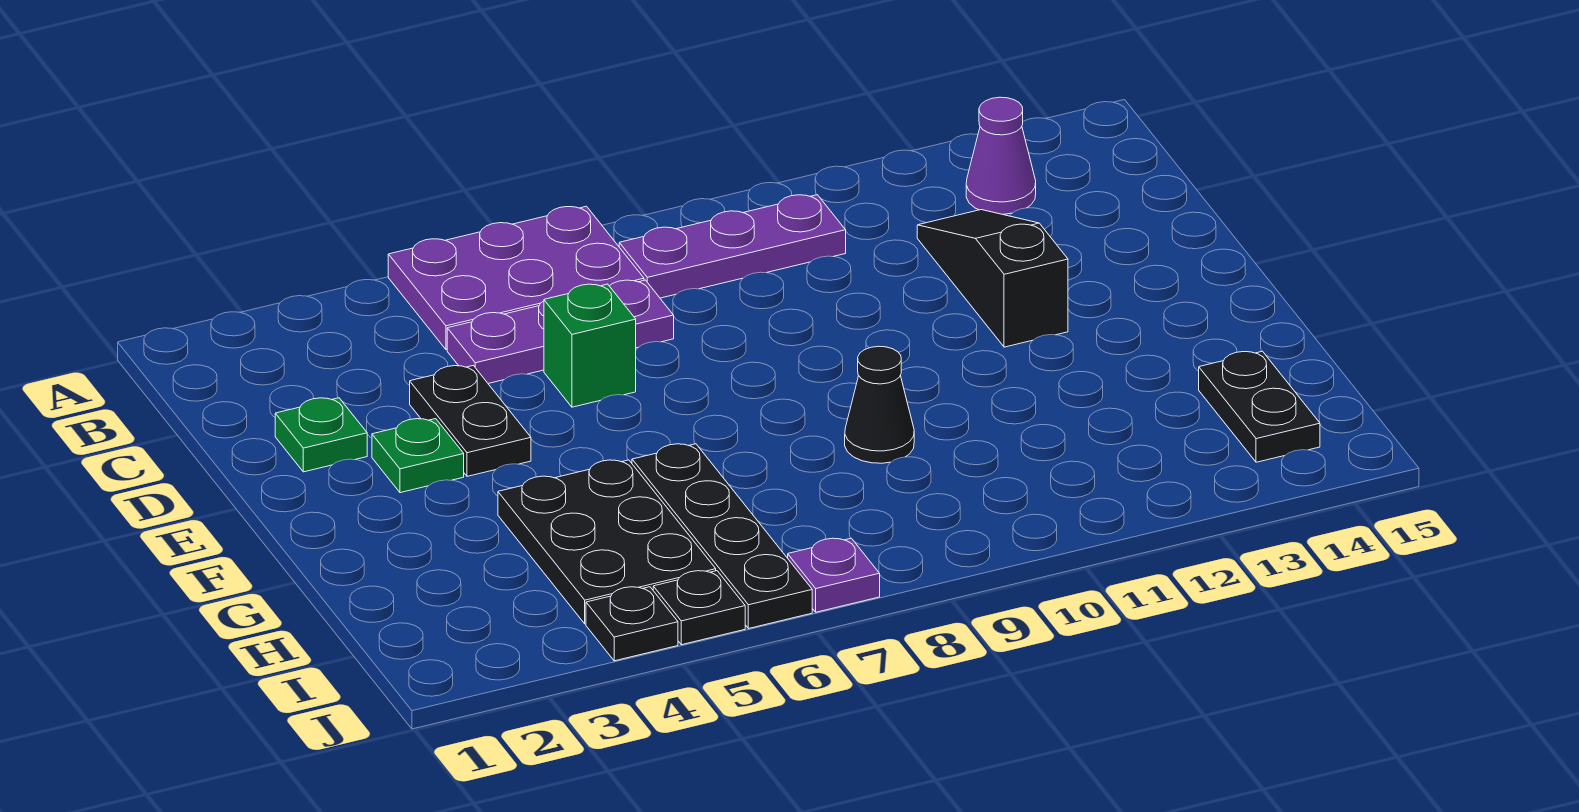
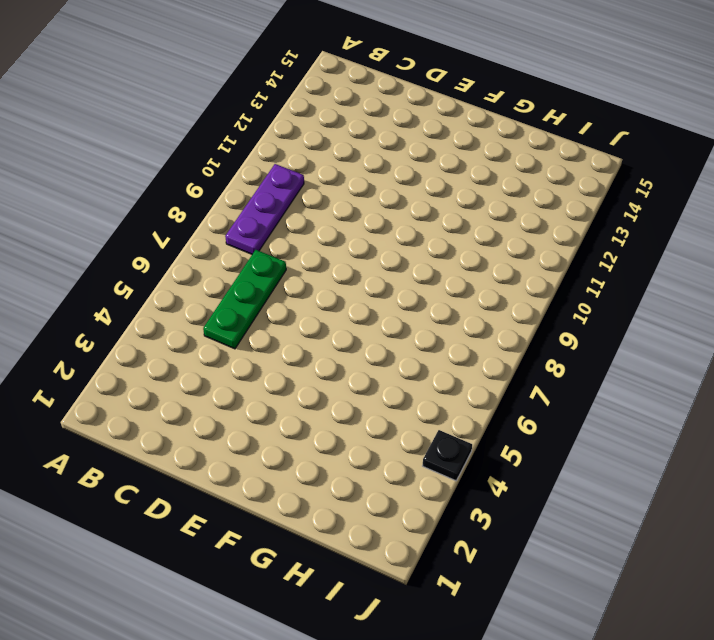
green 1x3 plate [203,250,286,349] -> purple 1x3 plate [447,280,674,383]
none -> purple 2x3 plate [388,206,644,350]
none -> purple 1x1 cone [966,97,1036,214]
none -> black 1x3 slope [917,210,1068,347]

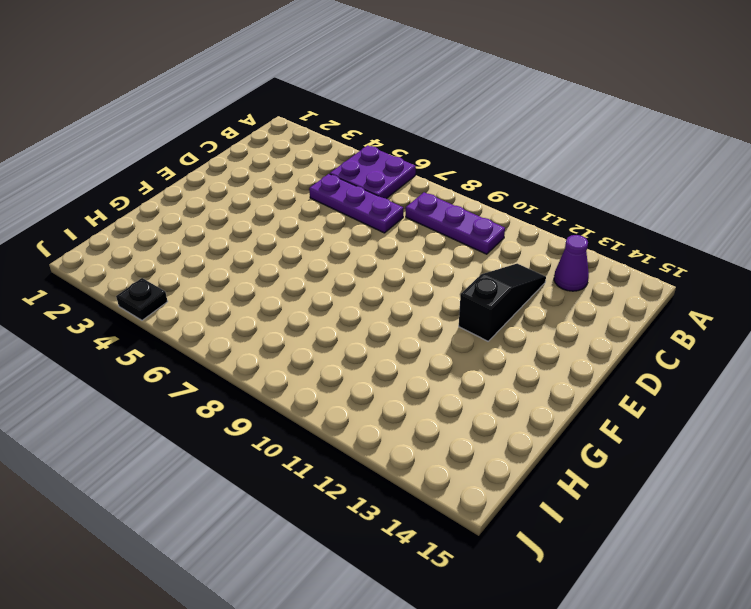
purple 2x2 plate [330,145,416,199] -> purple 2x3 plate [388,206,644,350]
none -> green 1x1 plate [275,398,367,472]
none -> black 1x2 plate [410,366,531,476]
none -> green 1x1 brick [544,284,636,407]

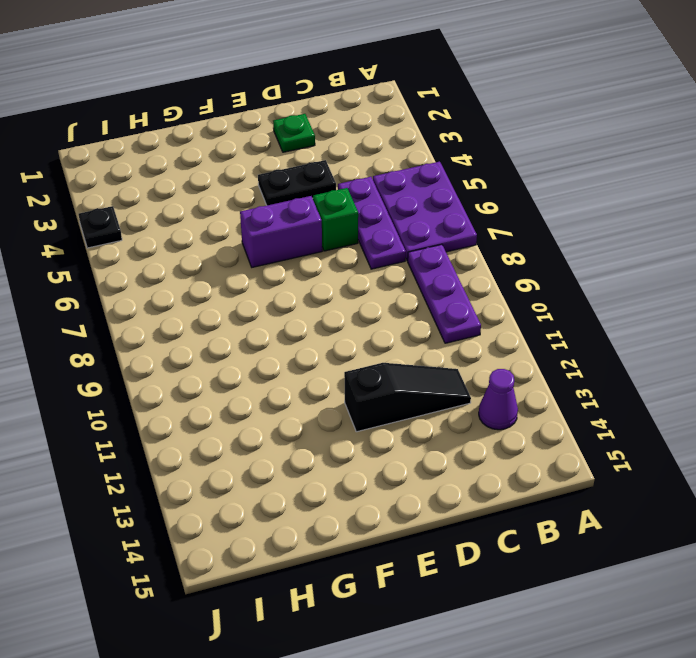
purple 1x2 brick [240,196,322,267] -> none
none -> green 1x1 plate [372,419,464,493]
none -> black 2x3 plate [498,460,716,624]
none -> black 1x4 plate [632,444,812,629]

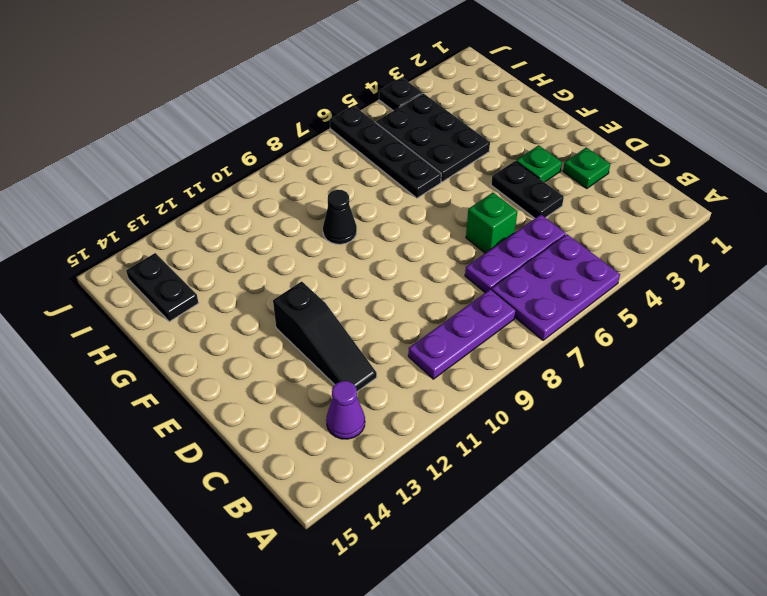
none -> black 1x1 plate [653,571,745,645]
none -> purple 1x1 plate [788,538,880,612]

